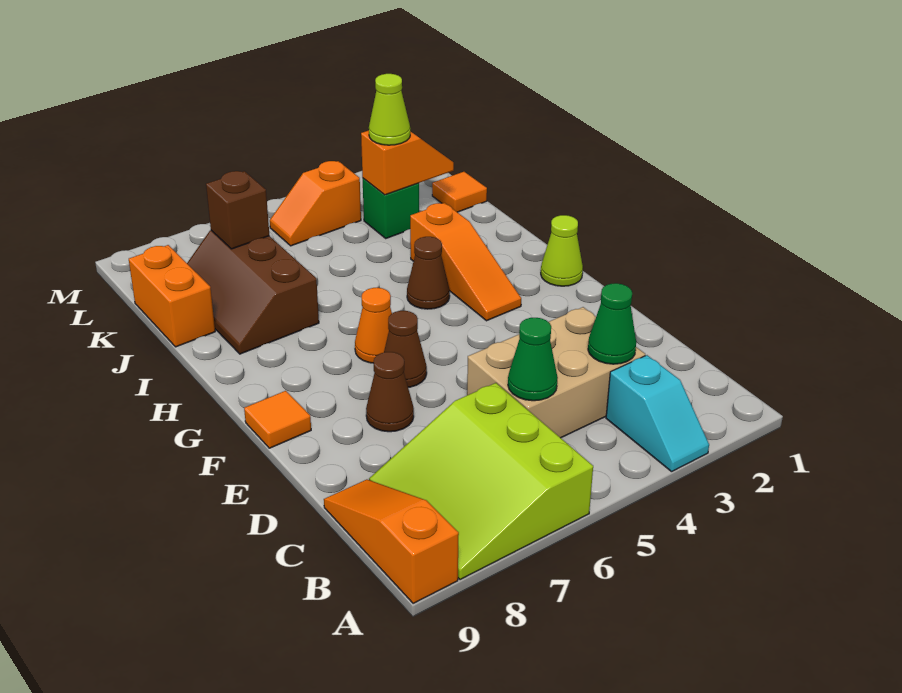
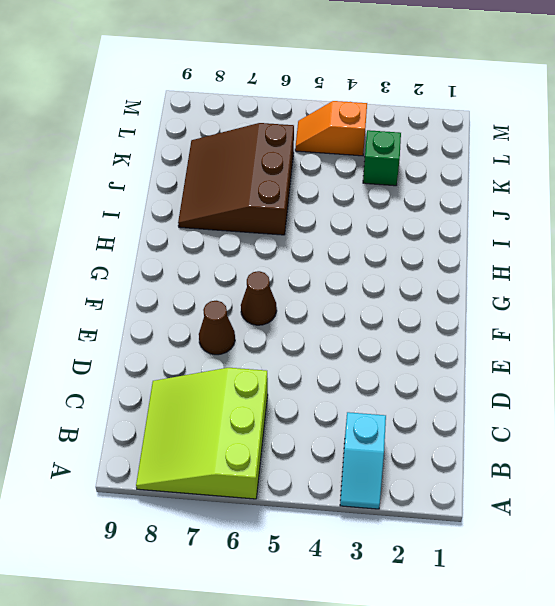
brown 3x3 slope [178,123,294,235] -> brown 2x3 slope [187,230,319,354]
none -> orange 1x3 slope [324,480,459,603]
none -> tan 2x3 brick [467,307,645,438]
none -> orange 1x1 tile [244,391,311,448]

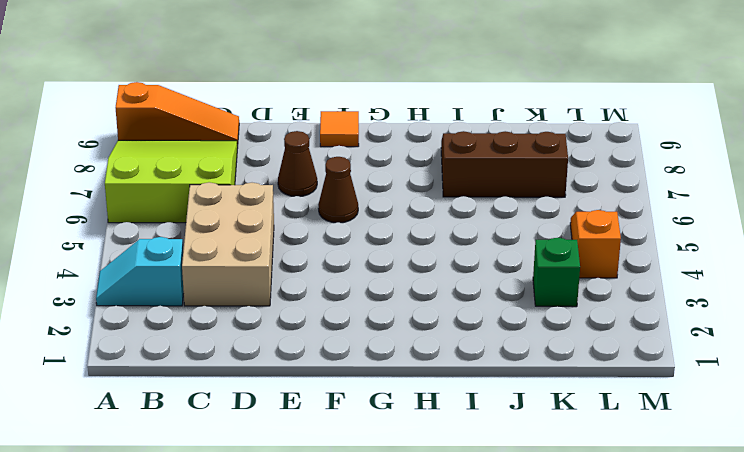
none -> lime 1x1 cone [541,215,583,286]
none -> orange 1x3 slope [410,203,521,321]
none -> orange 1x1 cone [355,288,392,363]

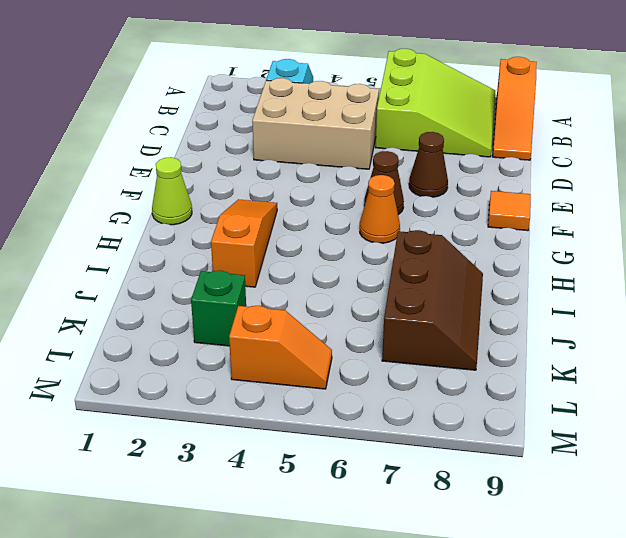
none -> brown 1x1 cone [407,237,450,309]
none -> orange 1x2 brick [129,245,215,347]
none -> orange 1x1 tile [432,172,487,212]

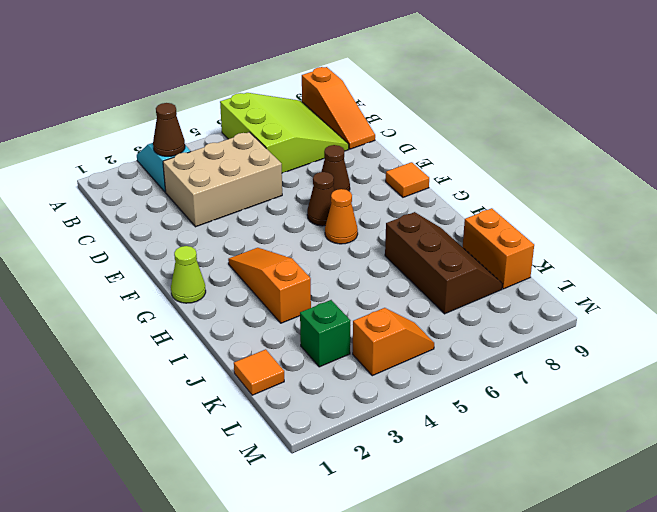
brown 1x1 cone [153,103,185,156] -> brown 1x1 cone moved to [407,237,450,309]
none -> green 1x1 cone [588,283,636,364]
none -> green 1x1 cone [508,318,558,401]
none -> orange 1x2 slope [361,130,454,195]

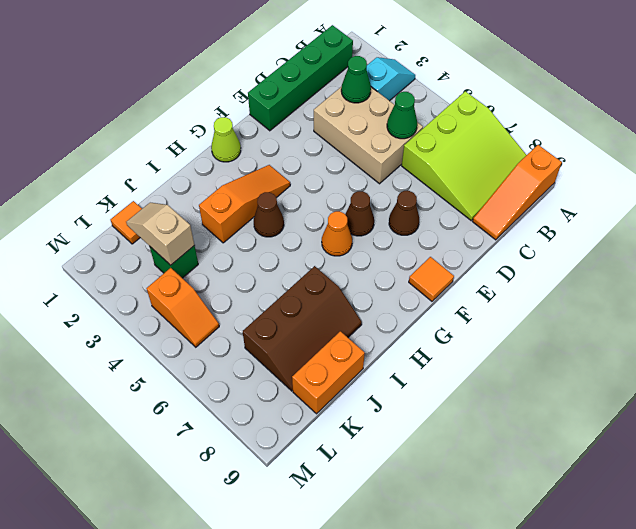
green 1x4 brick [248,25,353,131] -> none
tan 1x2 slope [126,203,194,265] -> orange 1x2 slope [361,130,454,195]
none -> brown 1x1 brick [206,171,269,249]
none -> lime 1x1 cone [369,74,410,145]

